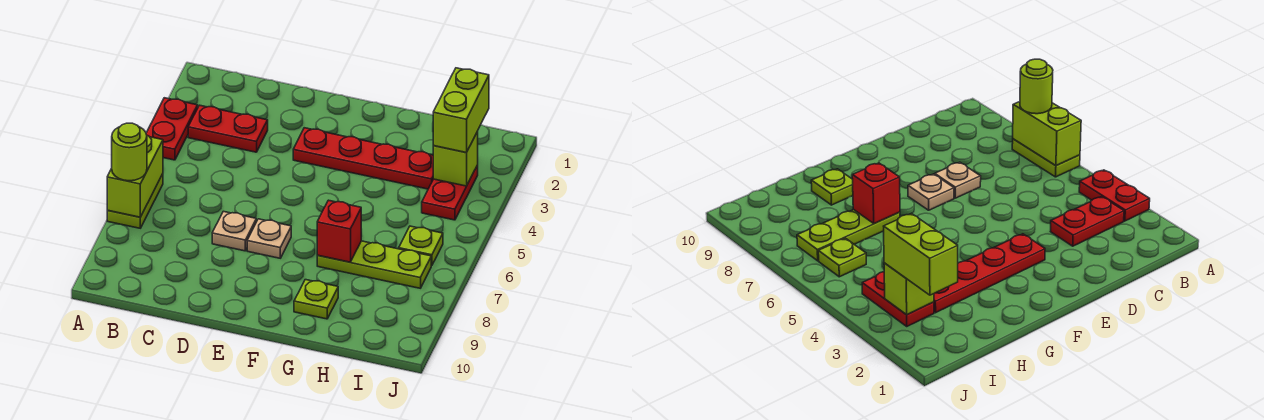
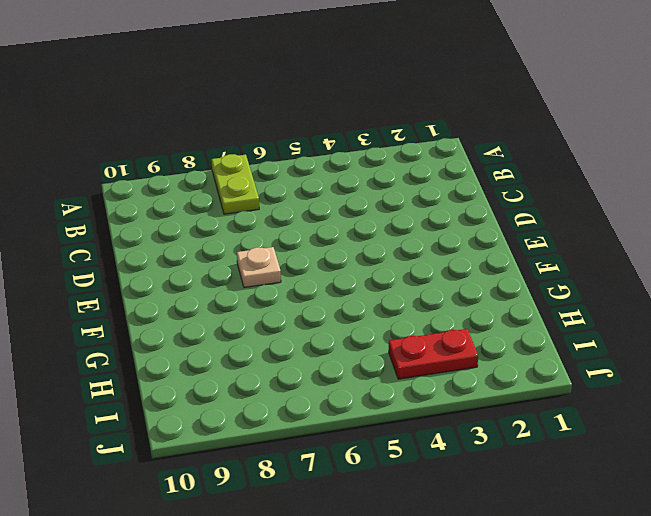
lime 1x2 plate [211,154,259,214] -> lime 1x2 plate turned to [107,174,163,228]
none -> red 1x2 plate [146,98,198,160]
none -> red 1x2 plate [188,105,268,152]
none -> tan 1x1 plate [212,211,256,251]

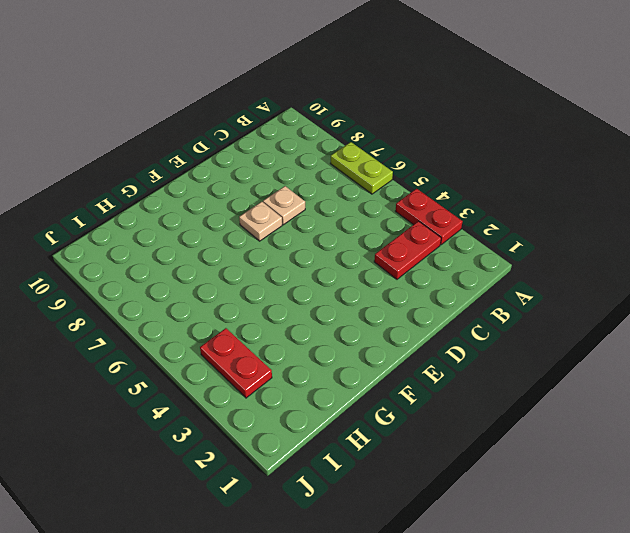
none -> red 1x4 plate [293,128,433,189]
none -> lime 1x3 plate [317,241,431,288]
none -> lime 1x1 plate [294,280,338,319]

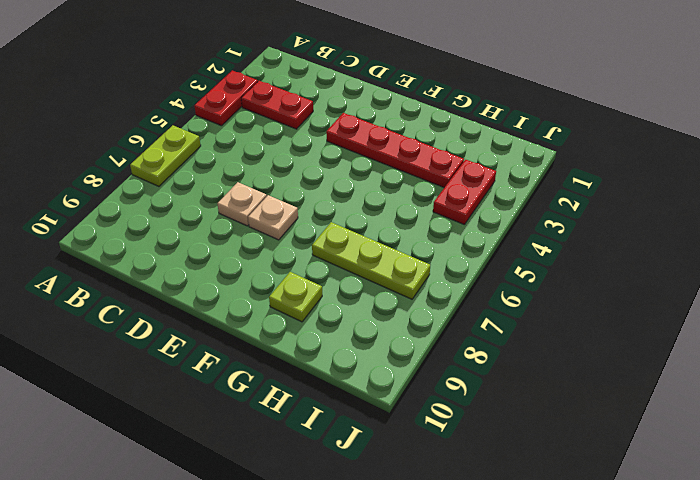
none -> lime 1x1 plate [399,226,443,266]
none -> lime 1x2 brick [107,136,163,217]
none -> red 1x1 brick [317,200,361,262]

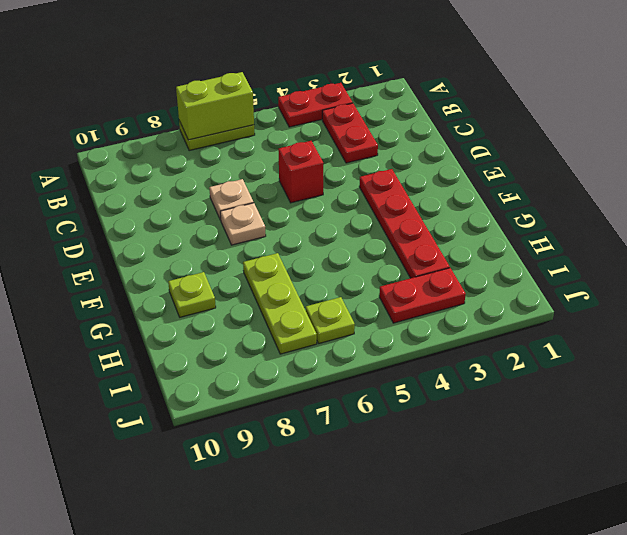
red 1x1 brick [278,141,323,203] -> red 1x1 brick moved to [317,200,361,262]
none -> lime 1x1 brick [433,132,478,186]
none -> lime 1x1 round brick [112,123,147,181]
none -> lime 1x2 brick [433,68,489,153]

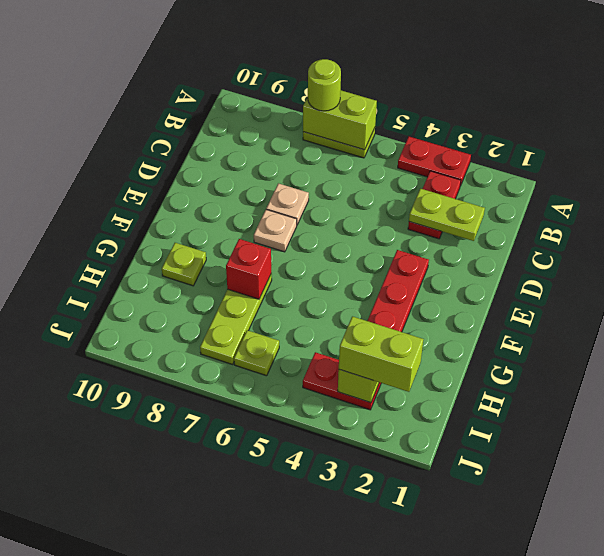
lime 1x2 plate [409,189,485,241] -> none

